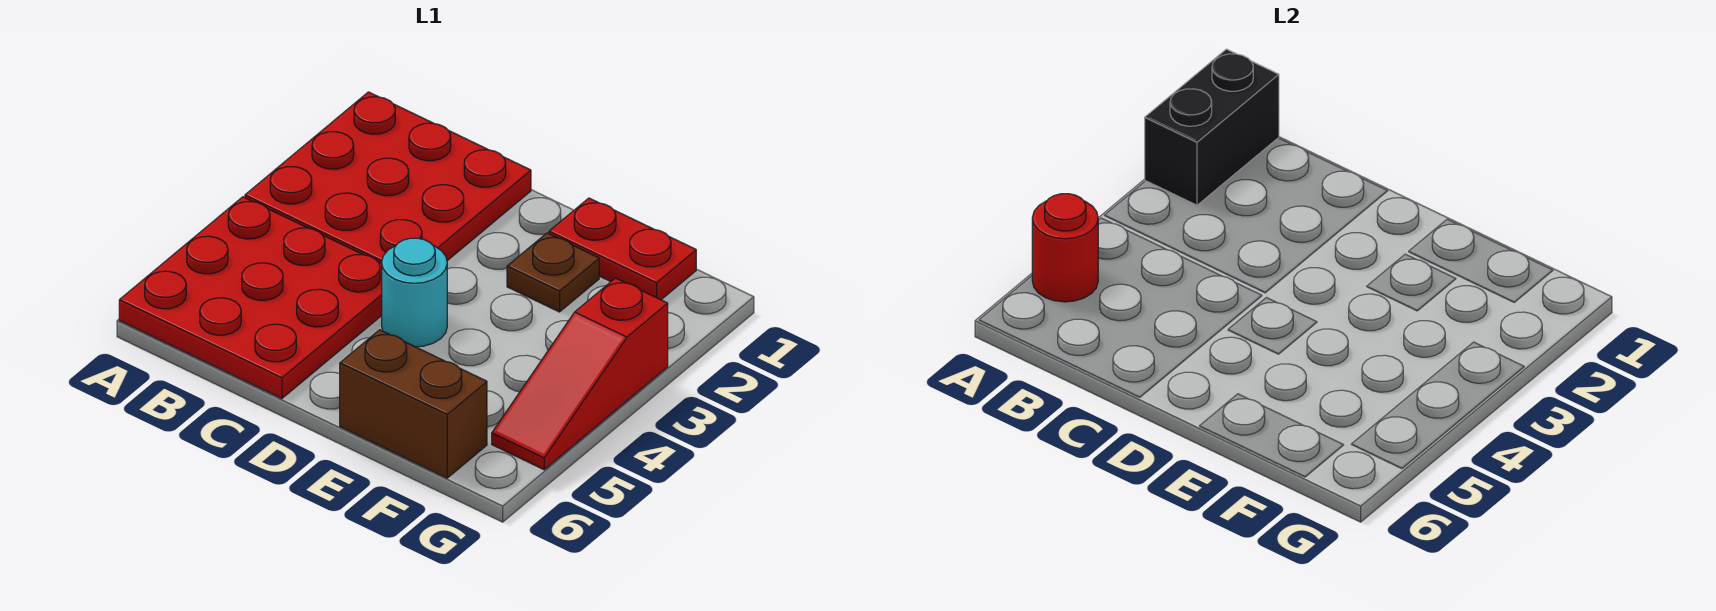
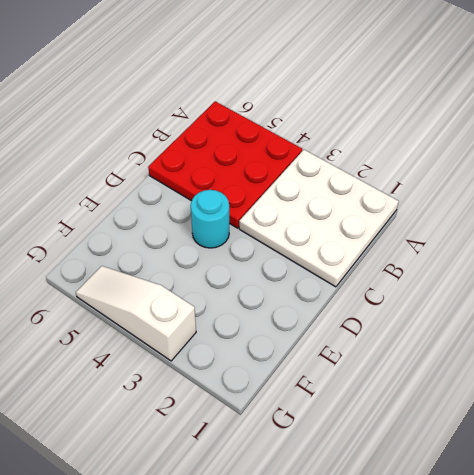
white 3x3 plate [239,150,399,287] -> red 3x3 plate [245,92,531,263]
white 1x3 slope [76,266,196,361] -> red 1x3 slope [492,278,668,469]
none -> red 1x2 plate [549,198,696,300]
none -> brown 1x1 plate [507,233,599,312]

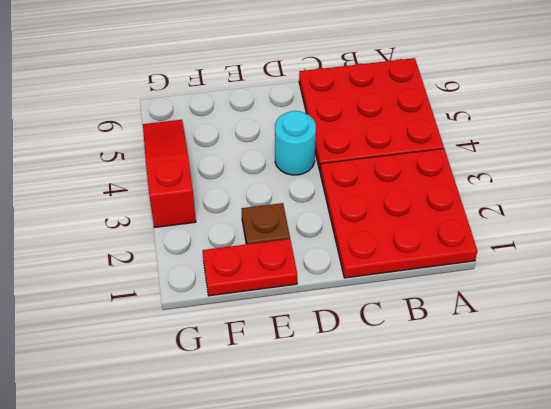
none -> brown 1x2 brick [340,330,487,478]
none -> black 1x2 brick [1145,49,1279,205]

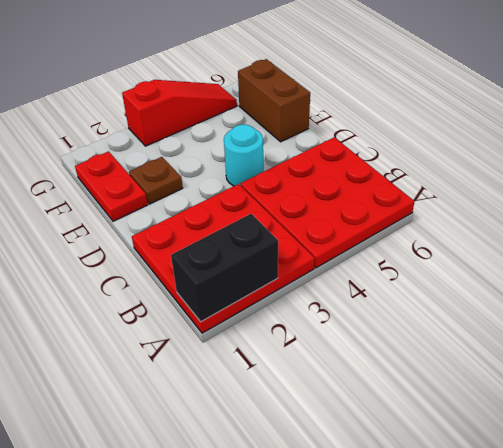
none -> red 1x1 round brick [1032,194,1098,302]

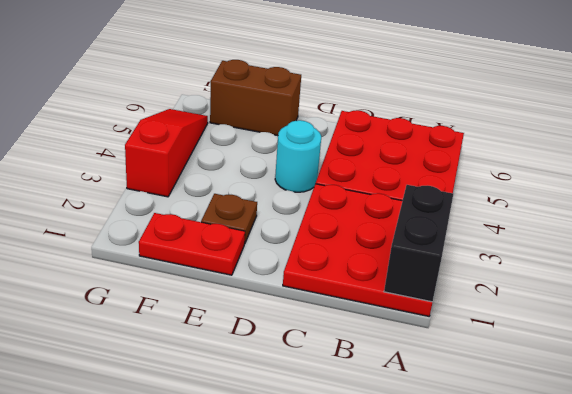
none -> red 1x1 round brick [1032,194,1098,302]

